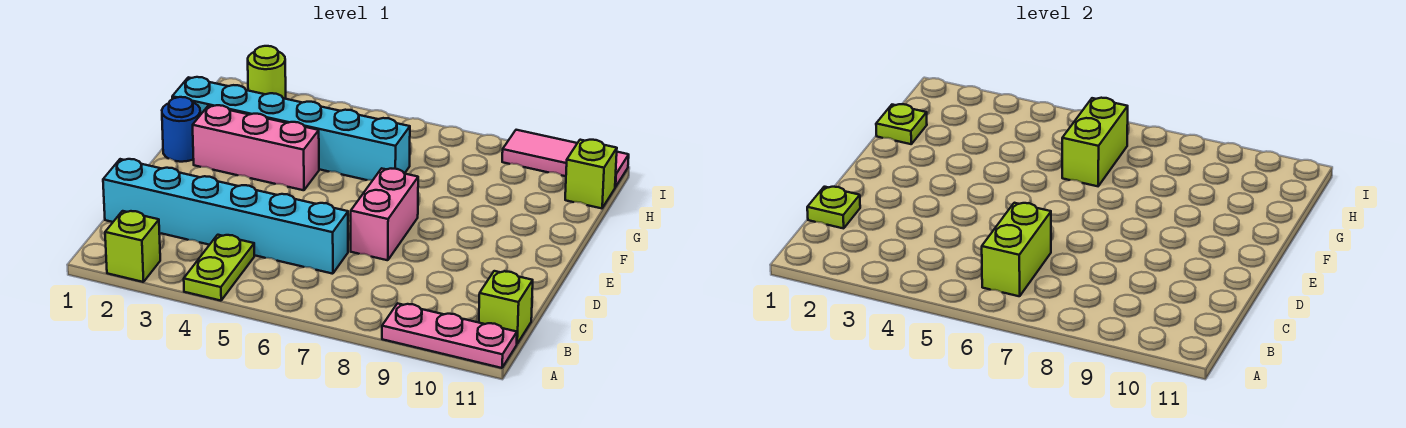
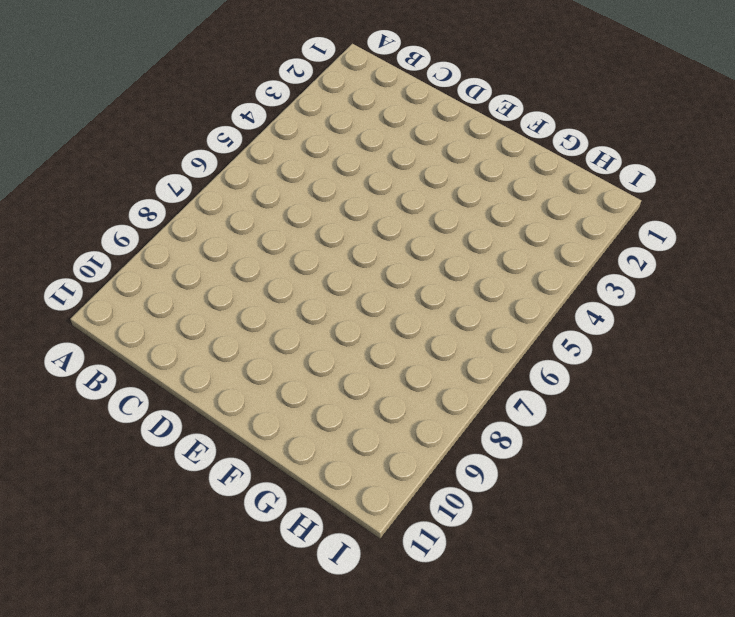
none -> lime 1x1 brick [105,211,160,282]
none -> lime 1x2 plate [184,235,254,301]
none -> pink 1x3 plate [382,303,517,368]

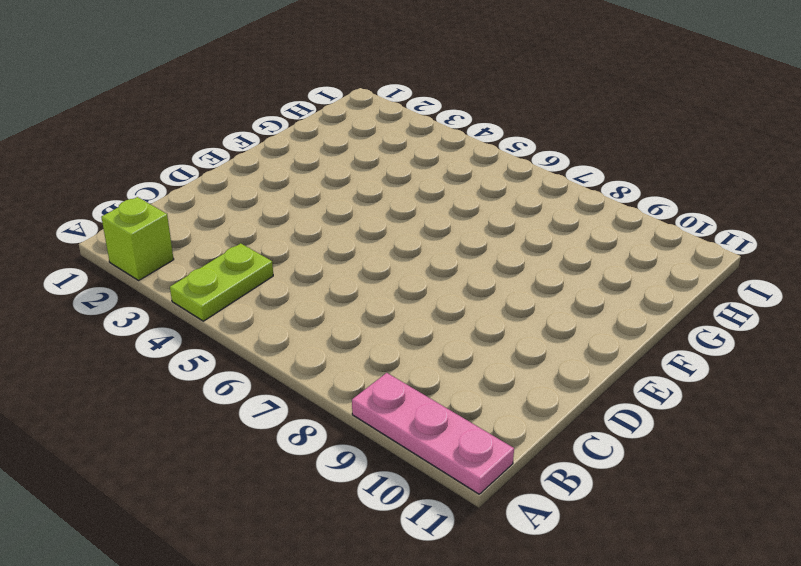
none -> lime 1x1 brick [479,271,533,344]
none -> cyan 1x6 brick [103,159,348,274]
none -> pink 1x2 brick [351,168,418,260]

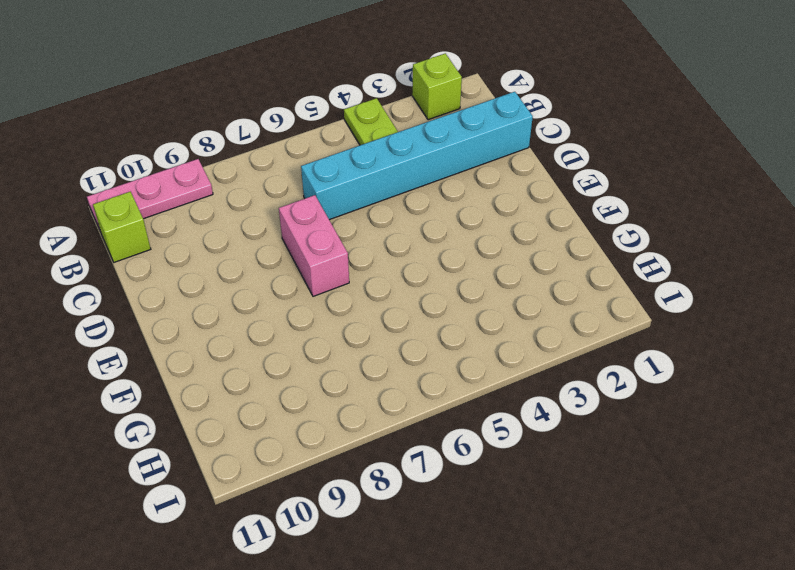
none -> blue 1x1 round brick [162,97,200,162]
none -> pink 1x3 brick [193,105,319,190]
none -> cyan 1x6 brick [172,77,410,180]

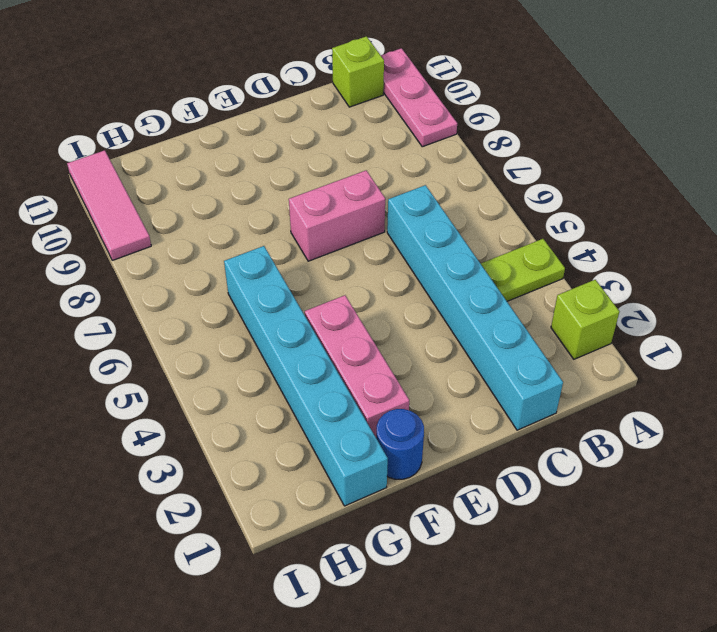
none -> lime 1x1 brick [565,140,617,208]
none -> lime 1x1 round brick [248,46,286,99]
none -> lime 1x2 brick [982,203,1051,296]

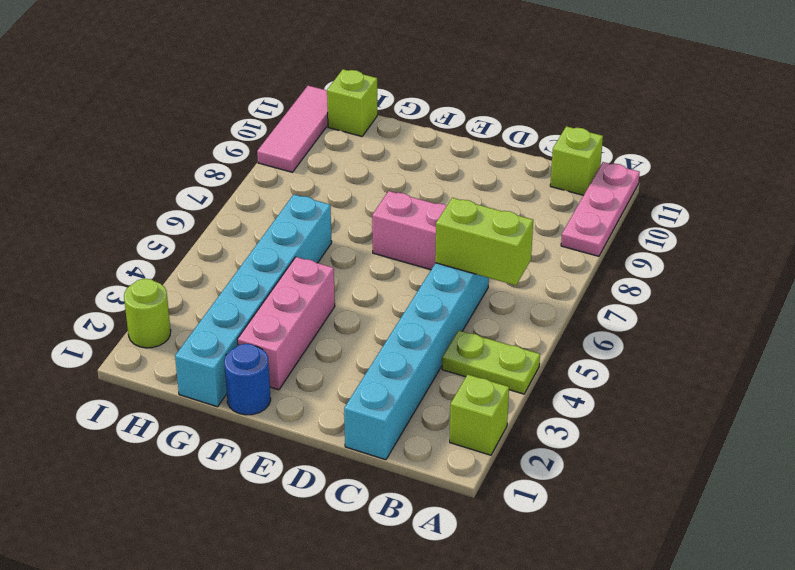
none -> lime 1x1 plate [807,187,860,228]
none -> lime 1x1 plate [876,104,927,144]
none -> lime 1x2 brick [1062,98,1128,186]

